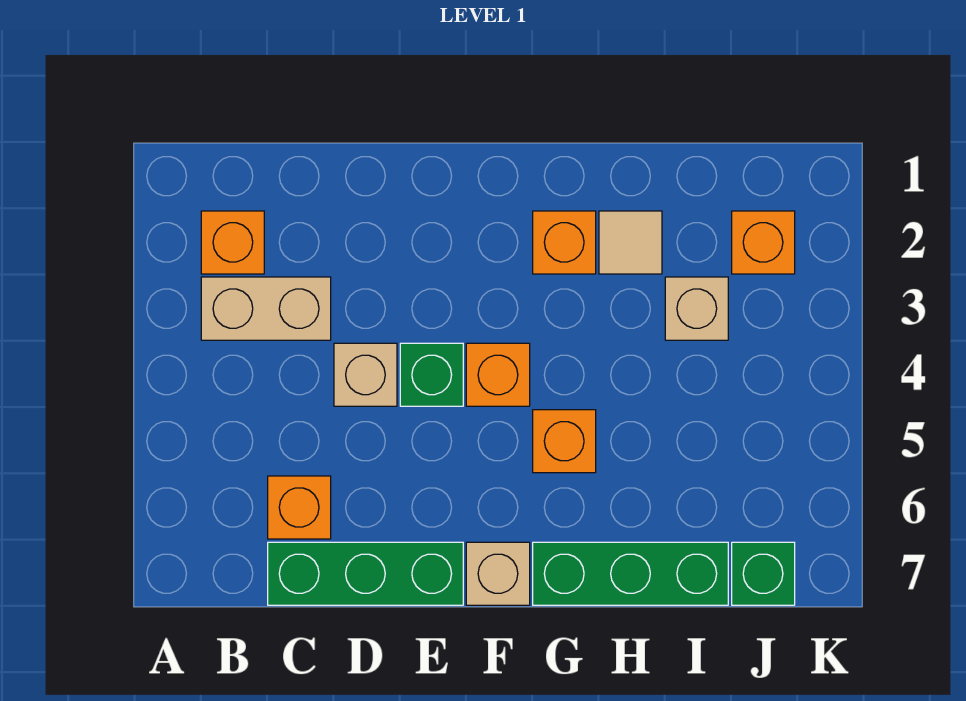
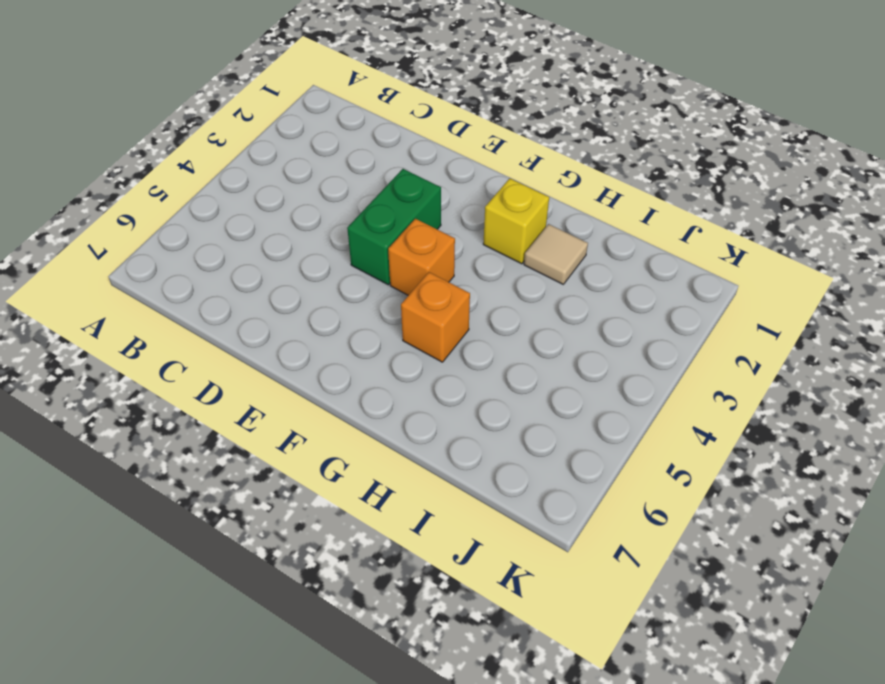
green 1x2 brick [347,169,441,285] -> green 1x1 brick [400,343,463,406]
yellow 1x1 brick [483,178,549,264] -> orange 1x1 brick [533,211,596,274]
none -> orange 1x1 brick [201,211,264,274]
none -> tan 1x2 brick [201,277,331,340]
none -> orange 1x1 brick [268,476,331,539]

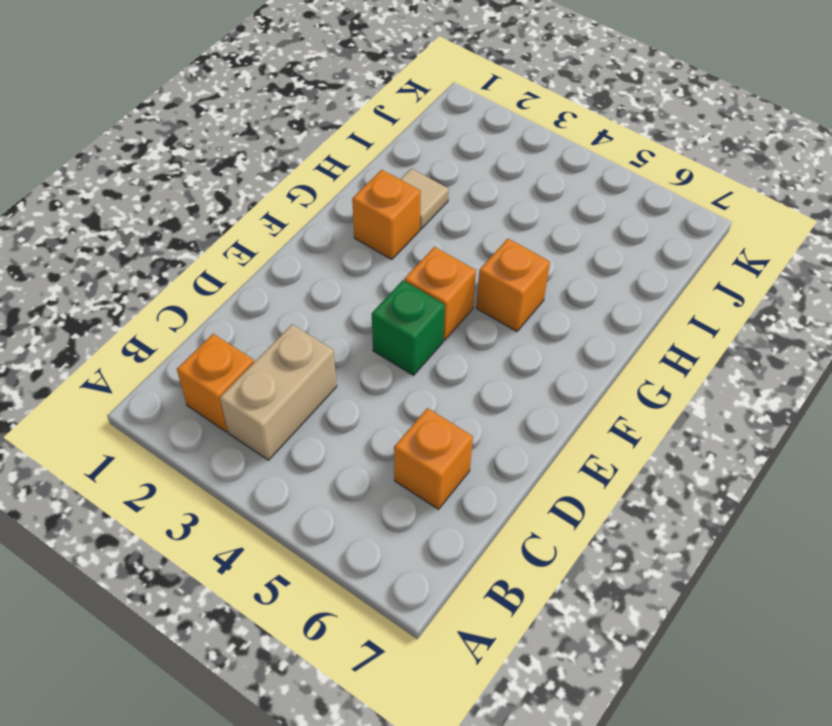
none -> green 1x3 brick [268,542,463,605]
none -> tan 1x1 brick [334,343,397,406]
none -> tan 1x1 brick [466,542,530,605]

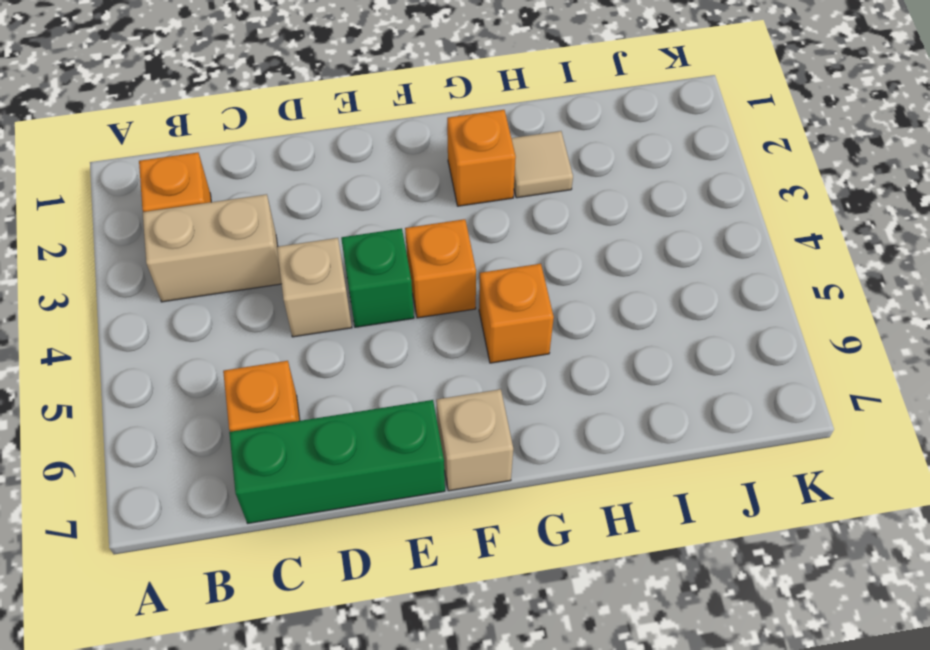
none -> green 1x3 brick [533,542,728,605]
none -> tan 1x1 brick [665,277,728,340]
none -> orange 1x1 brick [732,211,795,274]

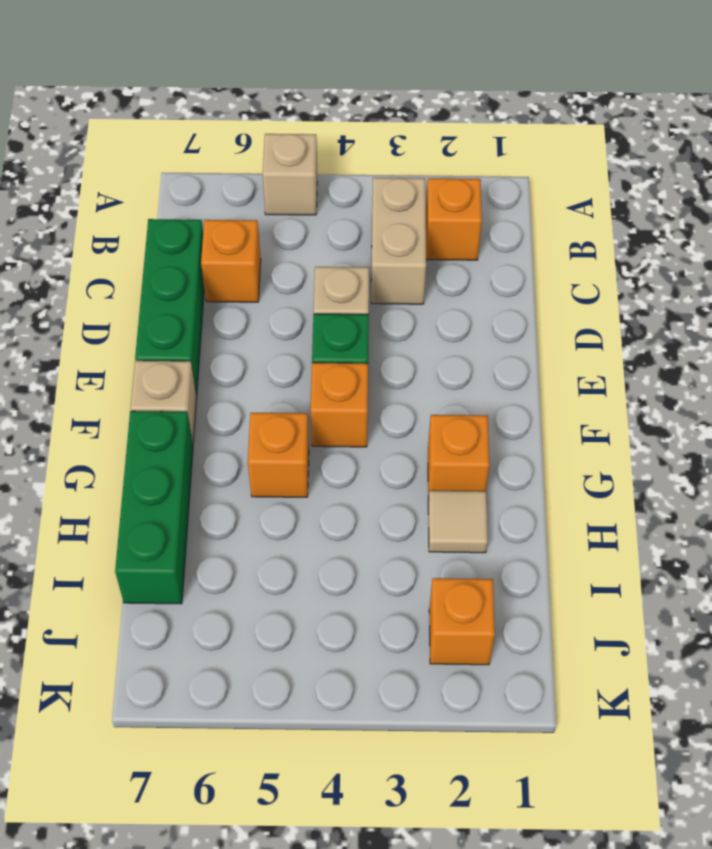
tan 1x1 brick [263,134,317,215] -> tan 1x1 brick moved to [665,277,728,340]
none -> green 1x1 brick [732,542,795,605]

